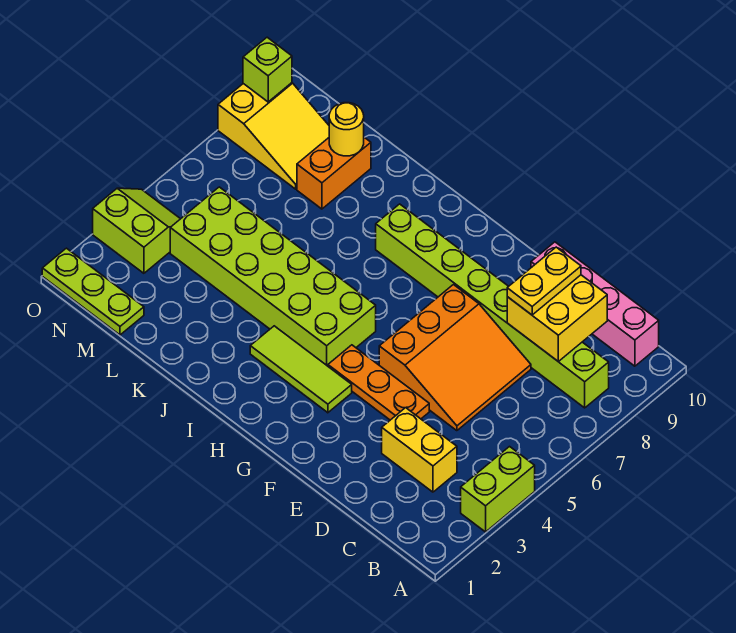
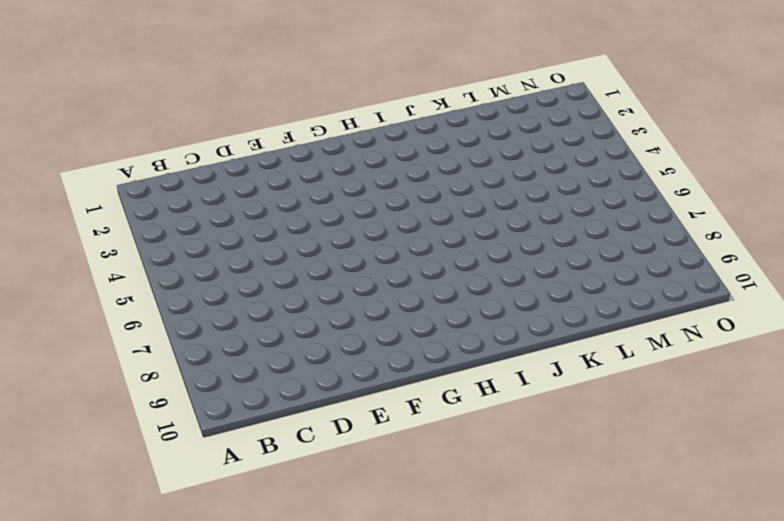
none -> lime 1x2 brick [461,447,535,532]
none -> lime 1x8 brick [376,204,609,408]
none -> pink 1x4 brick [531,242,659,366]

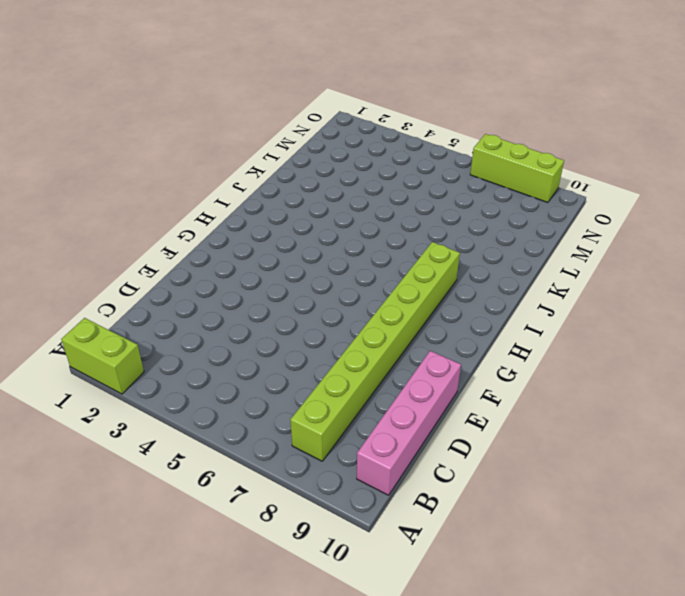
lime 1x2 brick [61,318,144,394] -> lime 1x2 brick moved to [461,447,535,532]
lime 1x3 brick [470,134,564,203] -> yellow 2x3 slope [218,83,329,189]
none -> yellow 1x2 brick [382,408,457,492]
none -> orange 3x3 slope [379,285,531,431]
none -> orange 1x3 plate [328,345,429,420]

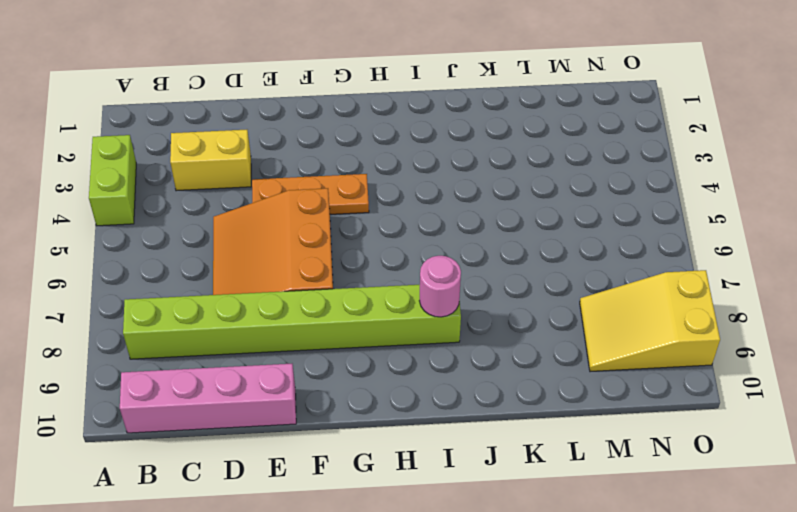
pink 1x1 round brick [419,256,461,317] -> none
none -> lime 1x3 tile [250,326,352,413]
none -> lime 2x6 brick [170,187,376,366]
none -> orange 1x2 brick [297,137,371,209]

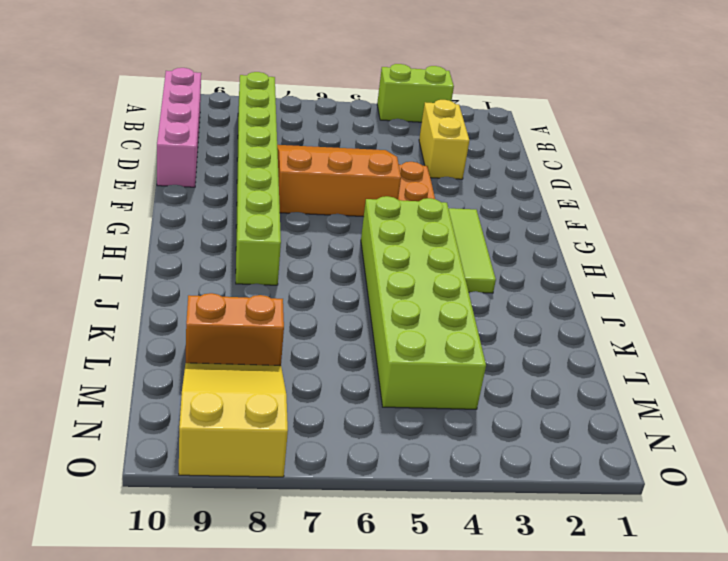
none -> lime 1x3 plate [42,248,144,335]
none -> lime 2x2 slope [93,188,180,273]
none -> yellow 2x2 brick [507,275,607,361]

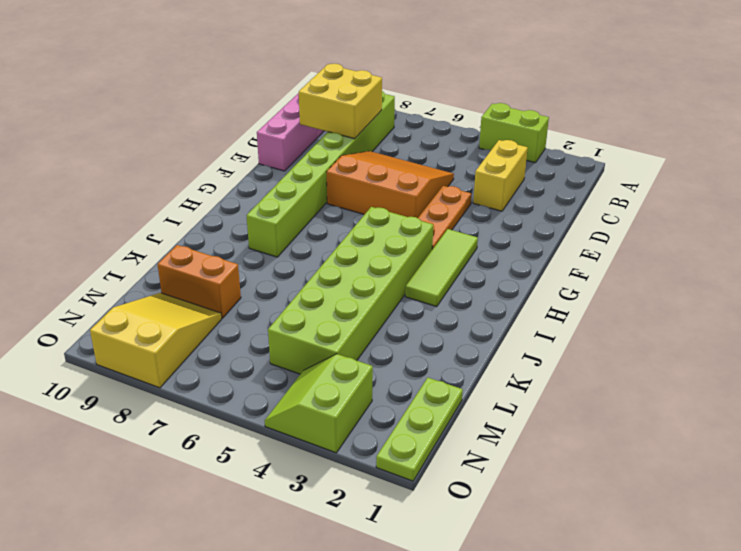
none -> yellow 1x1 round brick [329,103,364,156]
none -> lime 1x1 brick [243,37,292,102]
none -> yellow 1x2 plate [507,247,581,315]

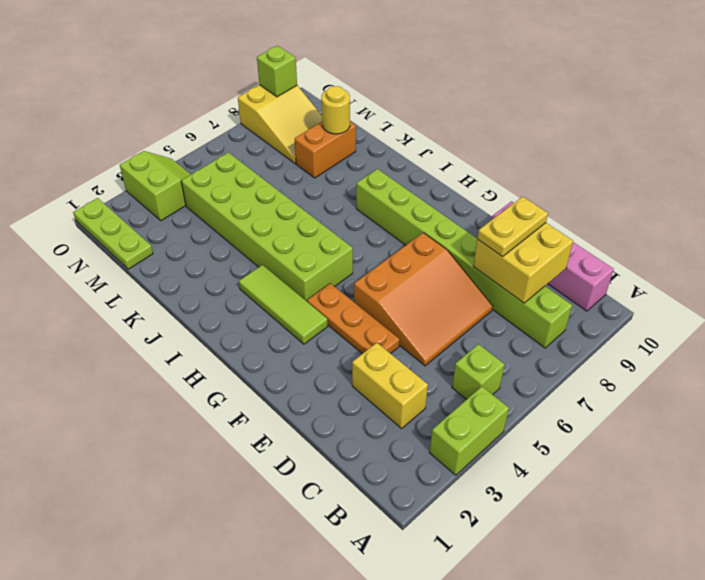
lime 1x1 brick [452,344,505,400] -> none

